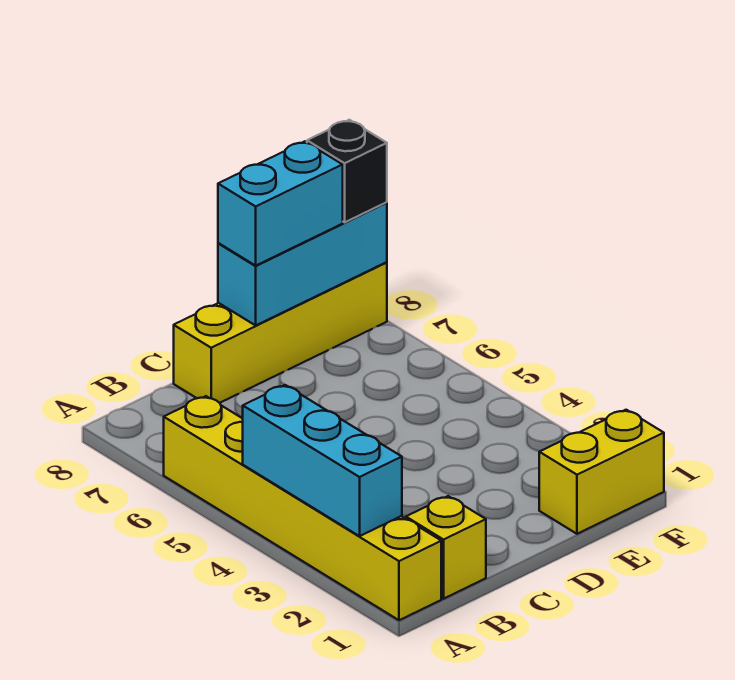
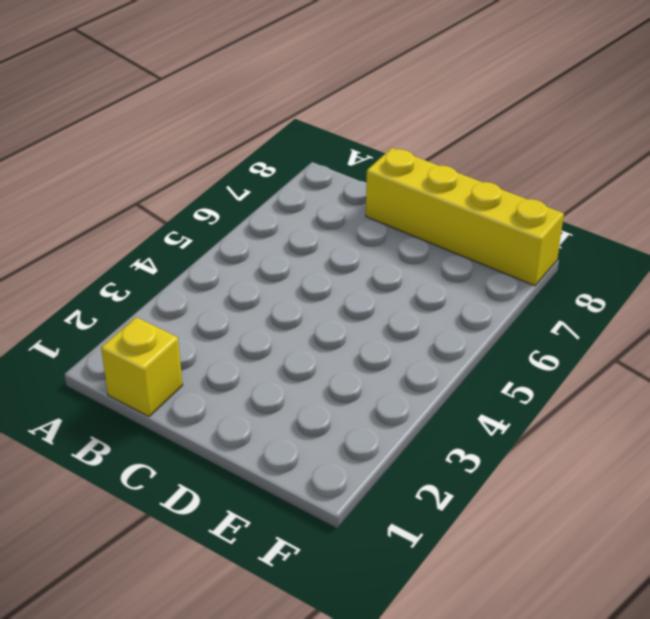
none -> yellow 1x6 brick [164,396,441,620]
none -> yellow 1x2 brick [539,410,664,534]

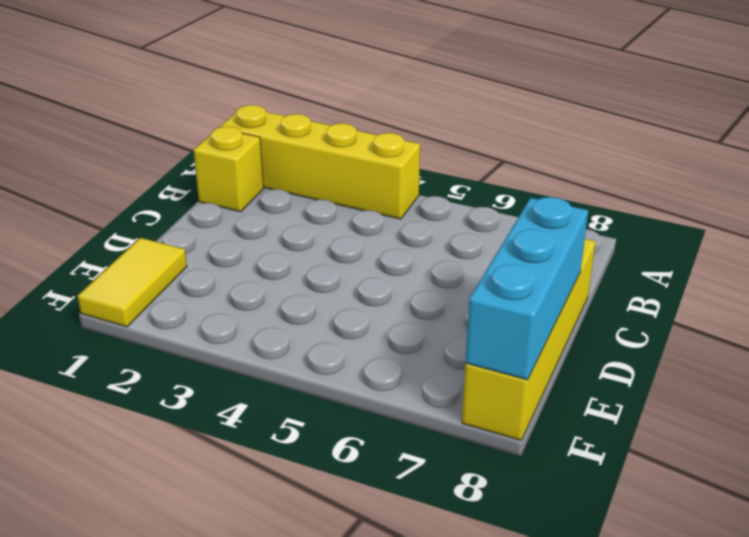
yellow 1x4 brick [220,105,420,219] -> yellow 1x6 brick [164,396,441,620]
yellow 1x2 tile [78,238,187,327] -> yellow 1x2 brick [539,410,664,534]
none -> cyan 1x3 brick [243,385,402,536]
none -> cyan 1x2 brick [218,141,343,266]

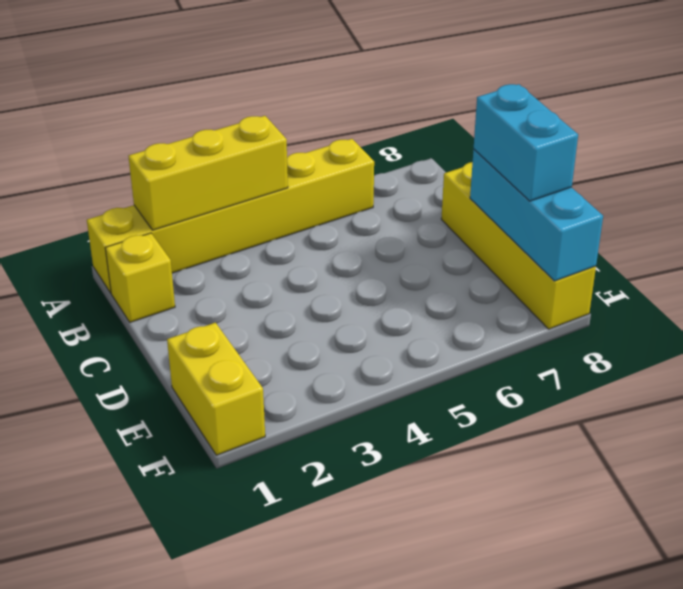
yellow 1x3 brick [128,116,288,230] -> cyan 1x3 brick [243,385,402,536]
none -> black 1x1 brick [307,120,387,222]

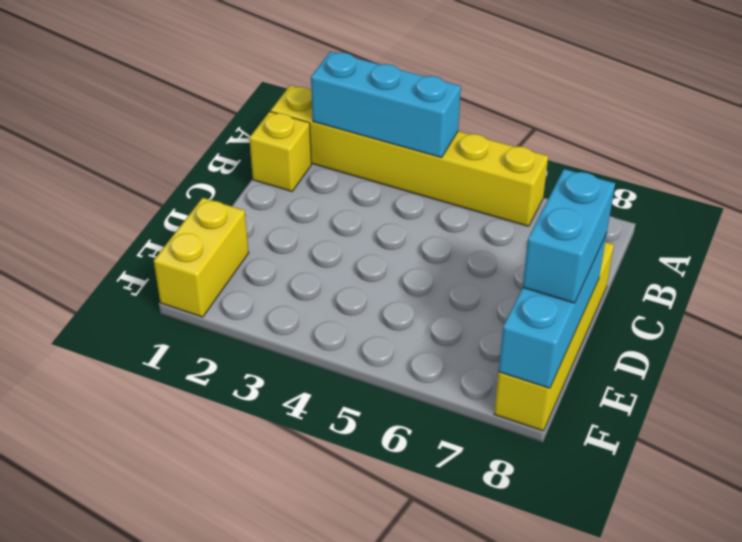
none -> black 1x1 brick [307,120,387,222]

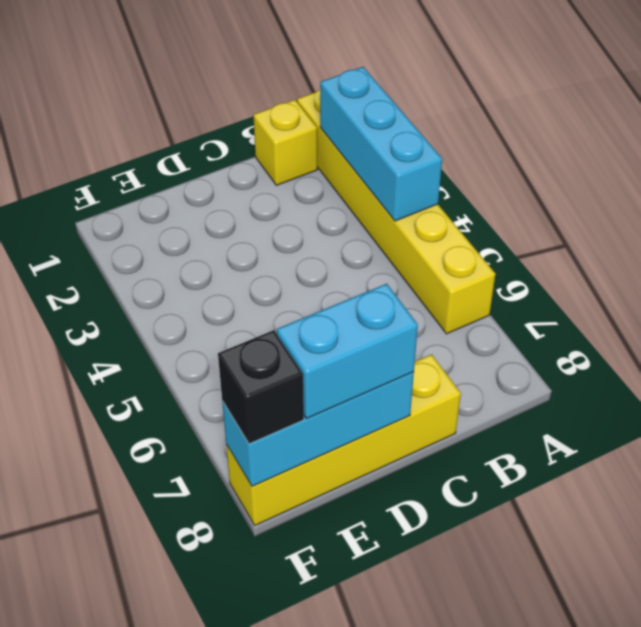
none -> yellow 1x2 brick [539,410,664,534]

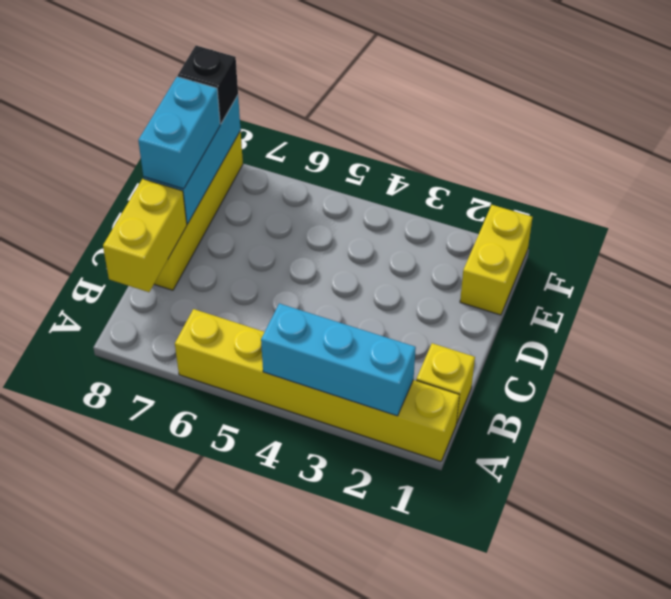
yellow 1x2 brick [103,179,187,292] -> none

